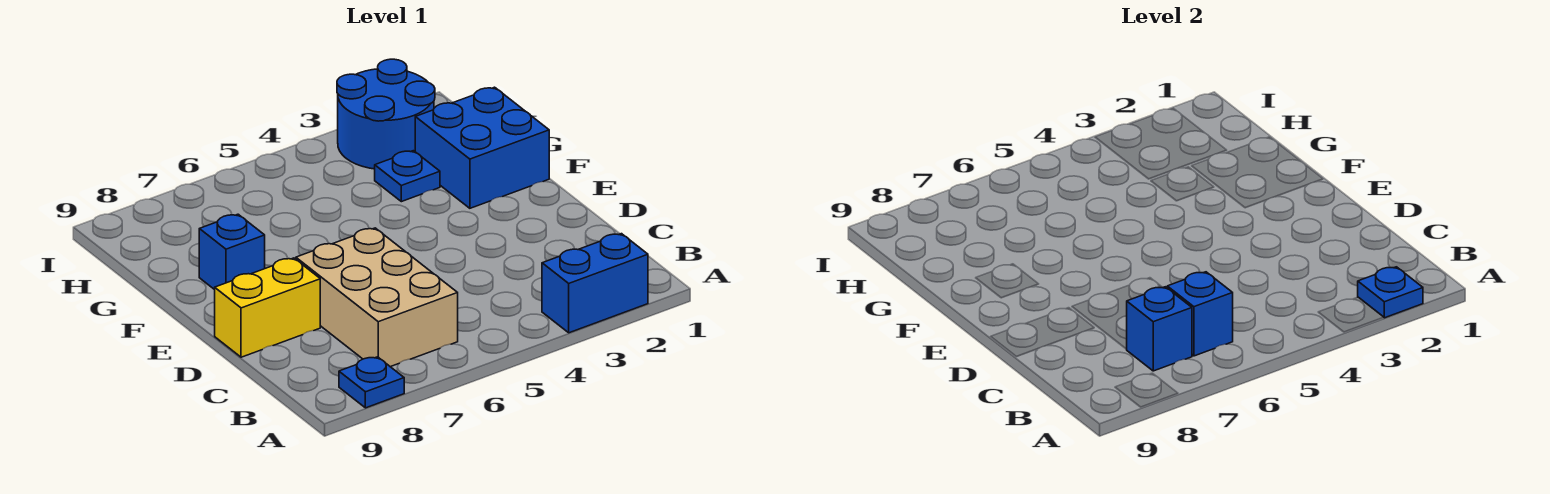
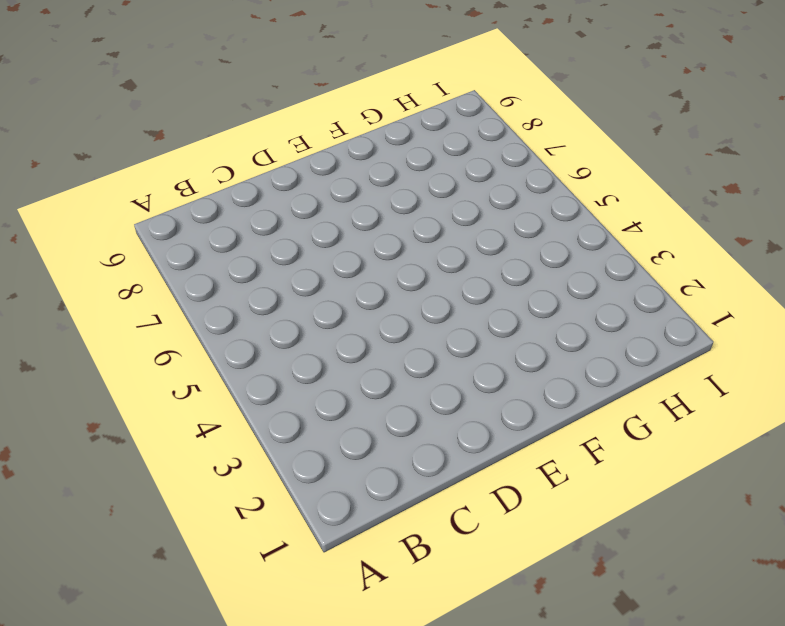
none -> blue 1x2 brick [542,234,648,333]
none -> blue 1x1 plate [339,357,404,408]

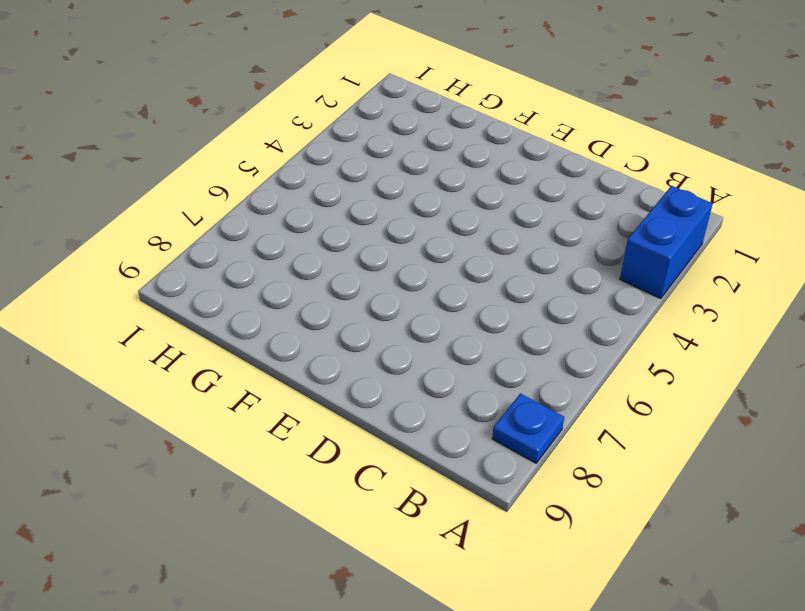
none -> tan 2x3 brick [296,228,458,367]
none -> yellow 1x2 brick [215,258,320,357]

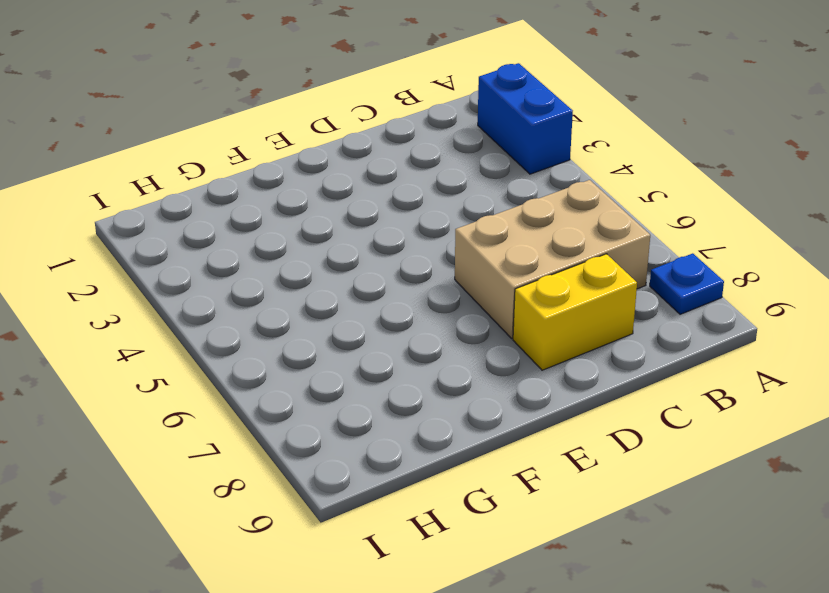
yellow 1x2 brick [513,254,637,370] -> yellow 1x2 brick turned to [215,258,320,357]
none -> blue 2x2 brick [415,87,549,208]
none -> blue 1x1 brick [199,214,265,290]

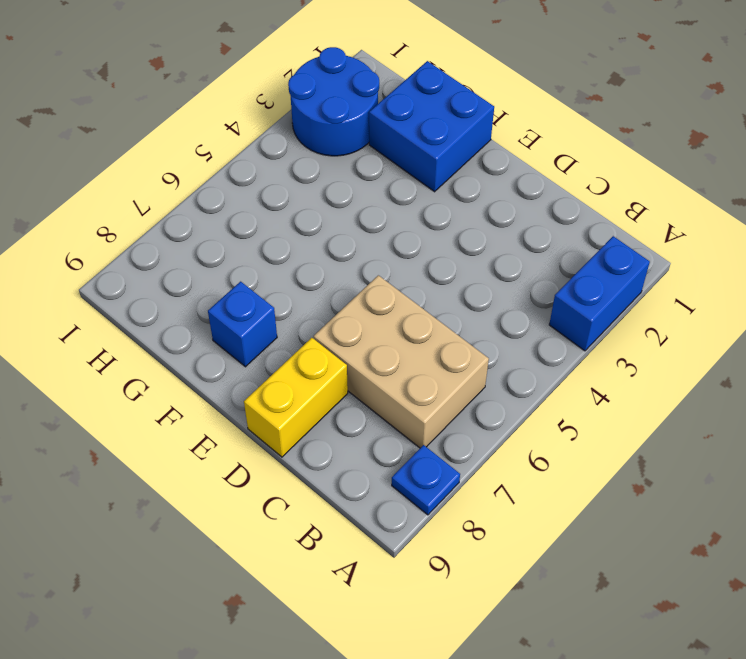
none -> blue 1x1 plate [375,151,440,202]
none -> blue 1x1 plate [1358,267,1423,318]

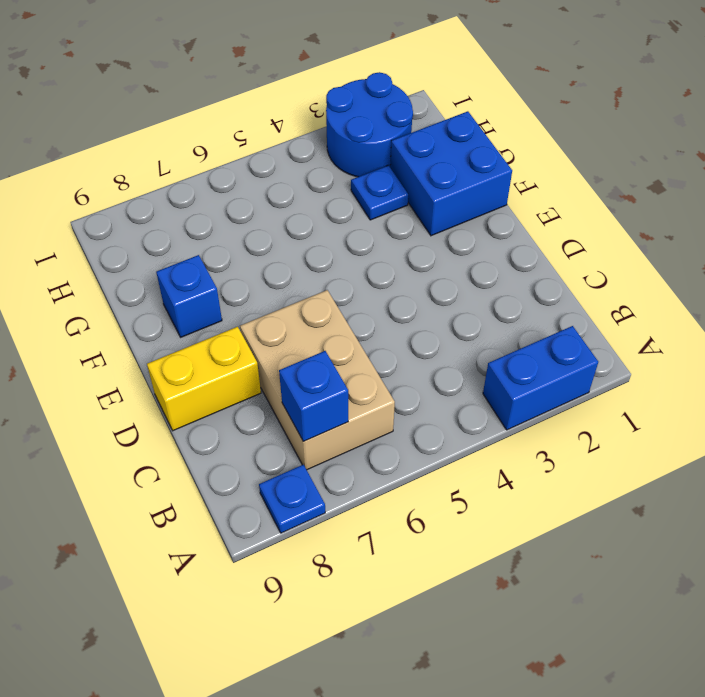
none -> blue 1x1 plate [1358,267,1423,318]
none -> blue 1x1 brick [1167,272,1233,356]

